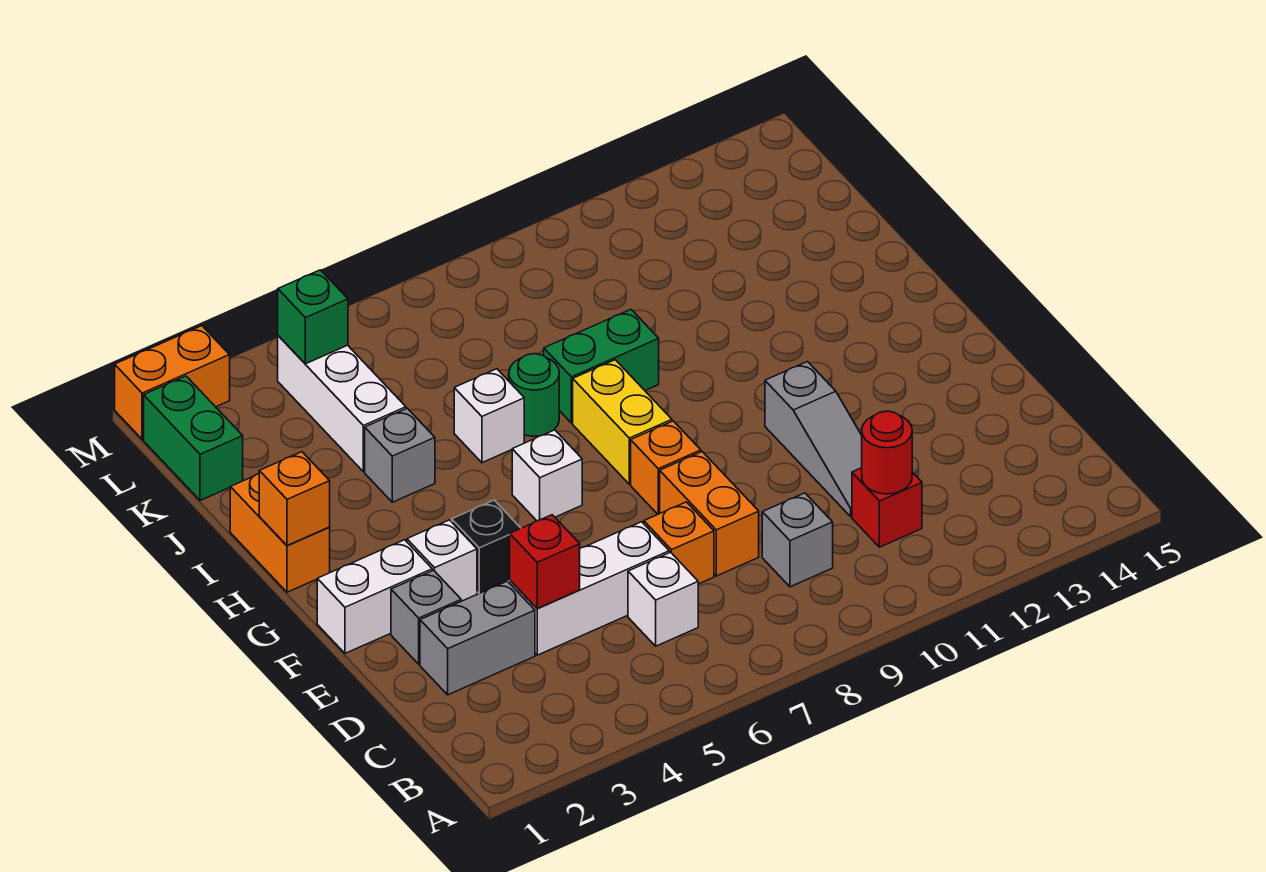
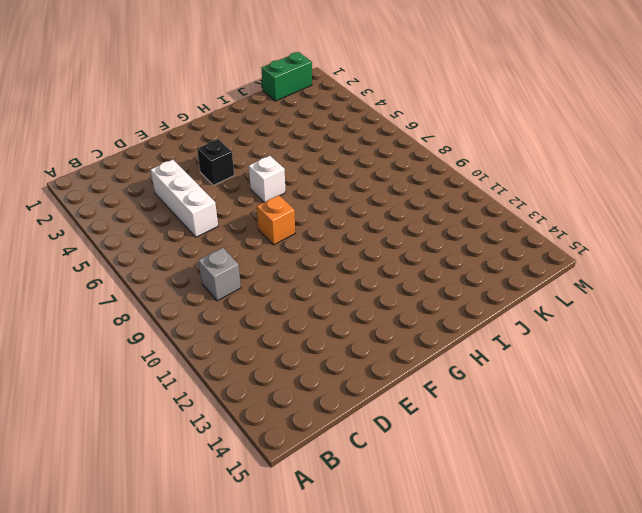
none -> white 1x1 brick [628,552,698,646]
none -> red 1x1 brick [852,468,922,547]
none -> grey 1x2 brick [420,581,535,695]

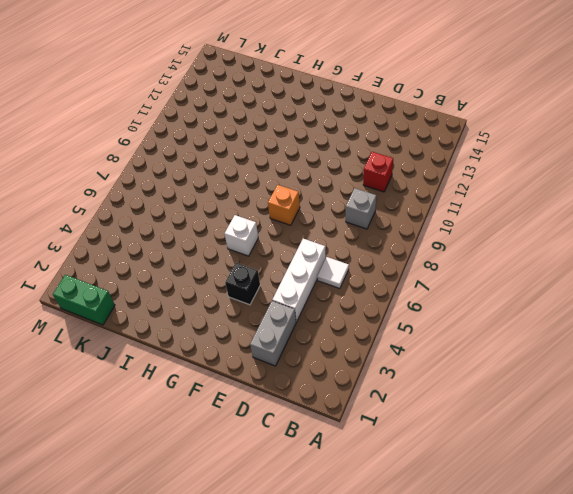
white 1x1 tile [317,257,349,289] -> white 1x1 brick [628,552,698,646]
none -> orange 1x1 brick [644,502,714,584]
none -> orange 1x2 brick [660,452,759,576]
none -> grey 1x3 slope [765,362,862,516]

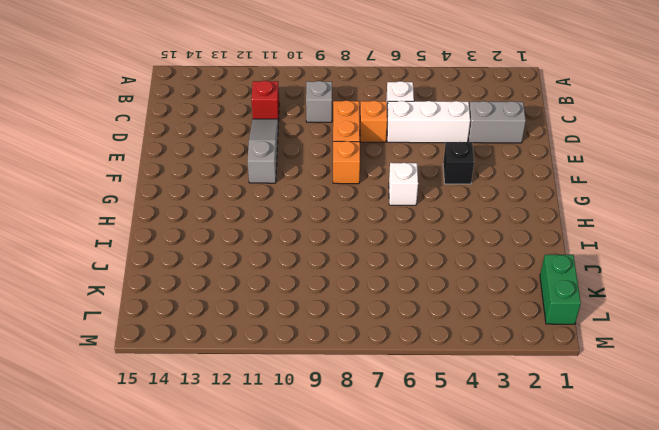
none -> grey 1x1 brick [391,570,461,664]
none -> white 1x2 brick [317,540,432,653]
none -> white 1x1 brick [407,520,477,601]

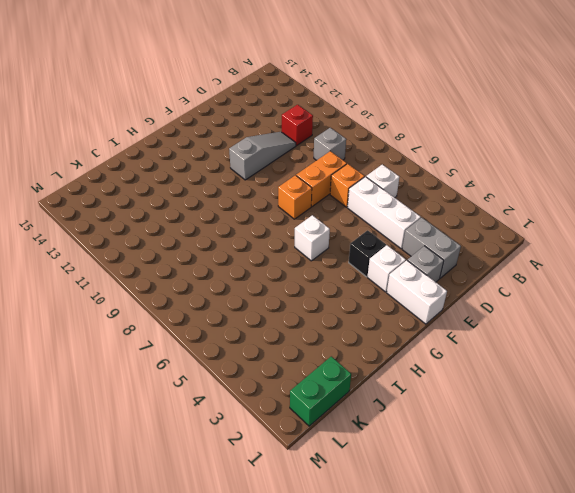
none -> yellow 1x2 brick [573,360,672,484]
none -> orange 1x2 brick [230,474,330,592]
none -> grey 1x1 brick [365,408,435,502]

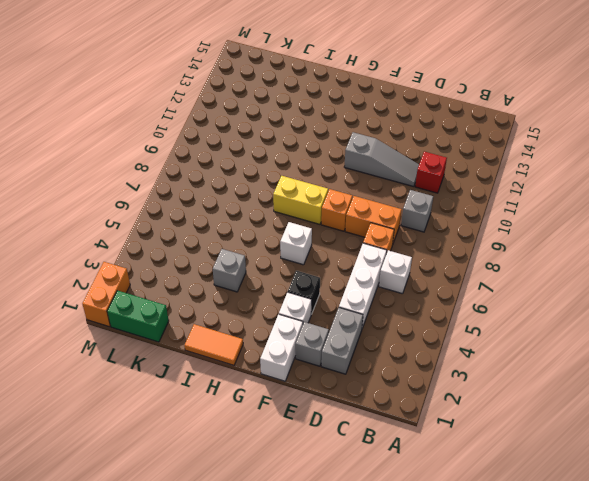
orange 1x2 tile [184,324,243,365] -> orange 1x2 brick [230,474,330,592]
none -> white 1x1 brick [454,369,524,463]
none -> green 1x1 round brick [509,354,559,436]
none -> green 1x2 brick [544,310,659,423]

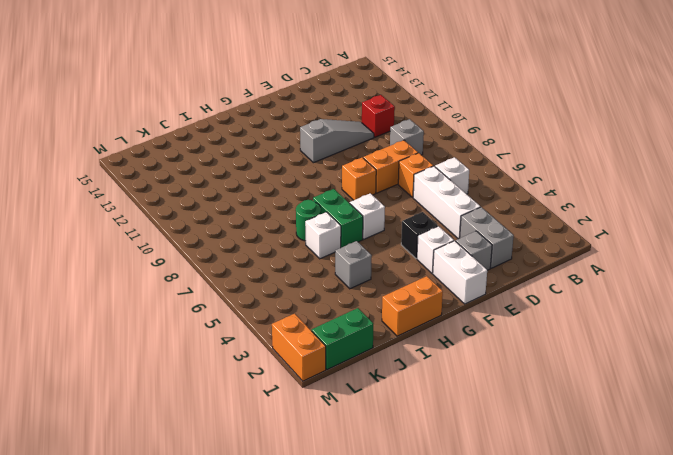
green 1x2 brick [313,189,363,248] -> green 1x2 brick moved to [544,310,659,423]
none -> yellow 1x2 brick [573,360,672,484]
none -> white 1x3 brick [278,336,406,472]
none -> red 1x1 round brick [862,411,912,494]

